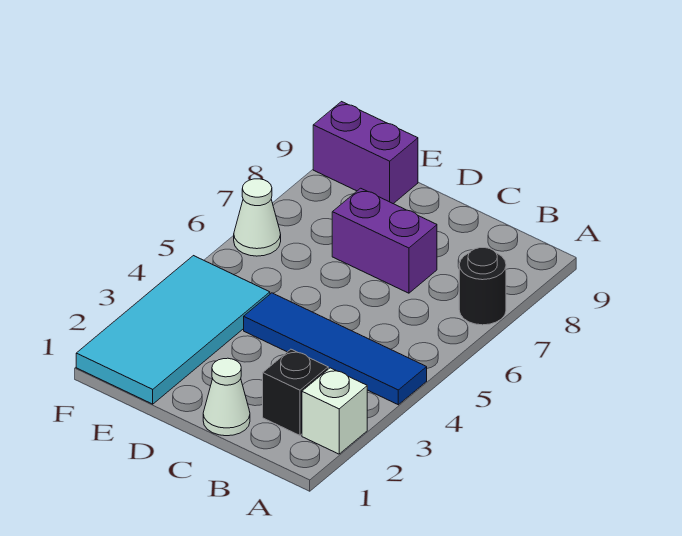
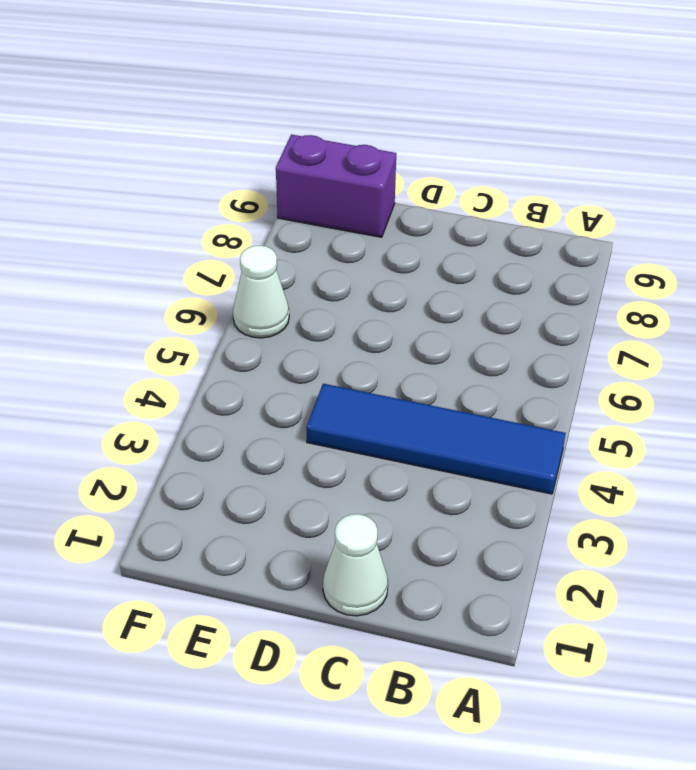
none -> white 1x1 brick [302,368,367,454]
none -> black 1x1 round brick [459,248,506,325]

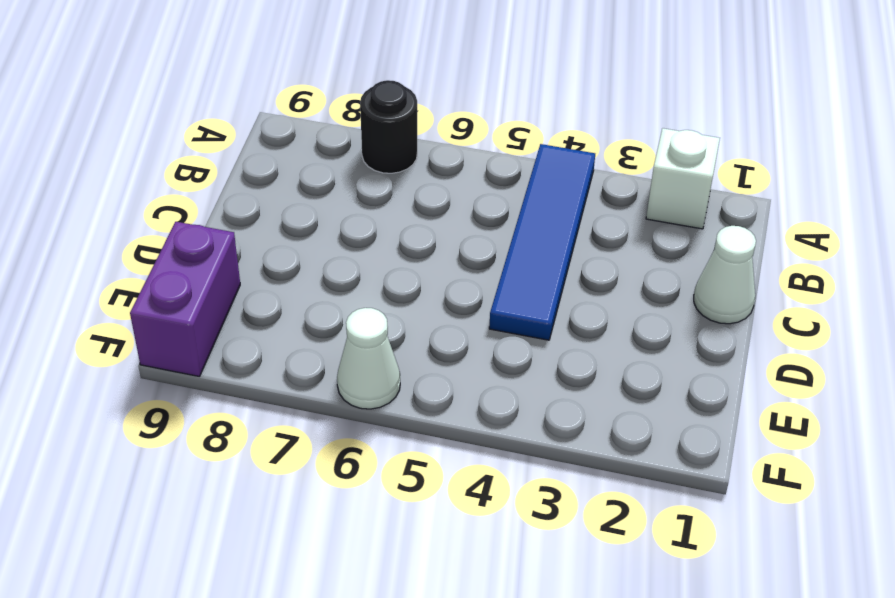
none -> black 1x1 brick [263,349,328,435]
none -> purple 1x2 brick [332,188,437,293]

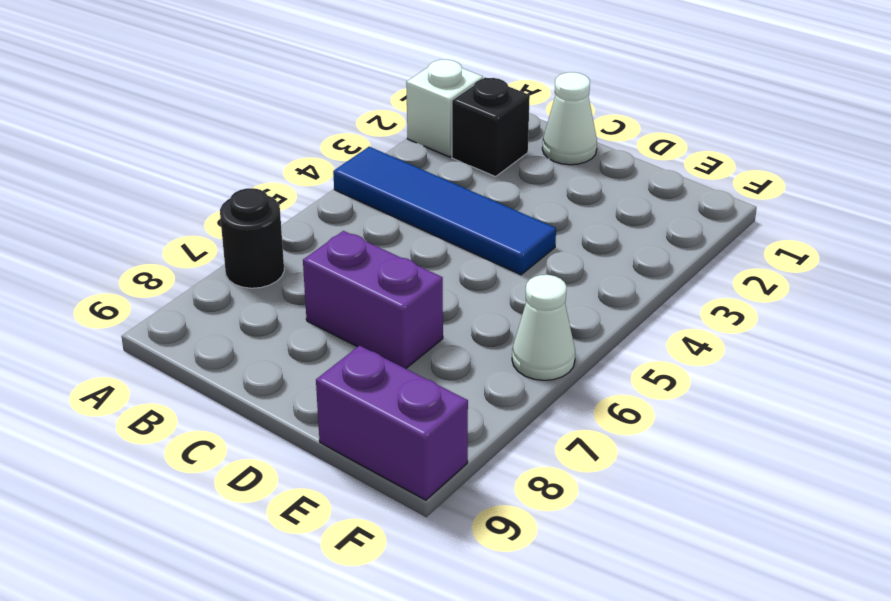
none -> cyan 2x4 tile [76,256,270,404]

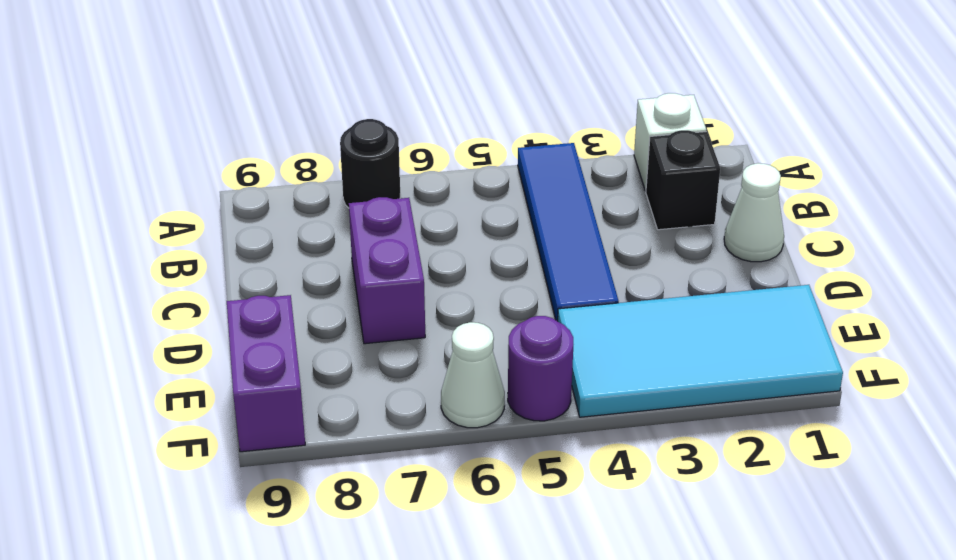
purple 1x1 round brick [508,316,573,421] -> none

